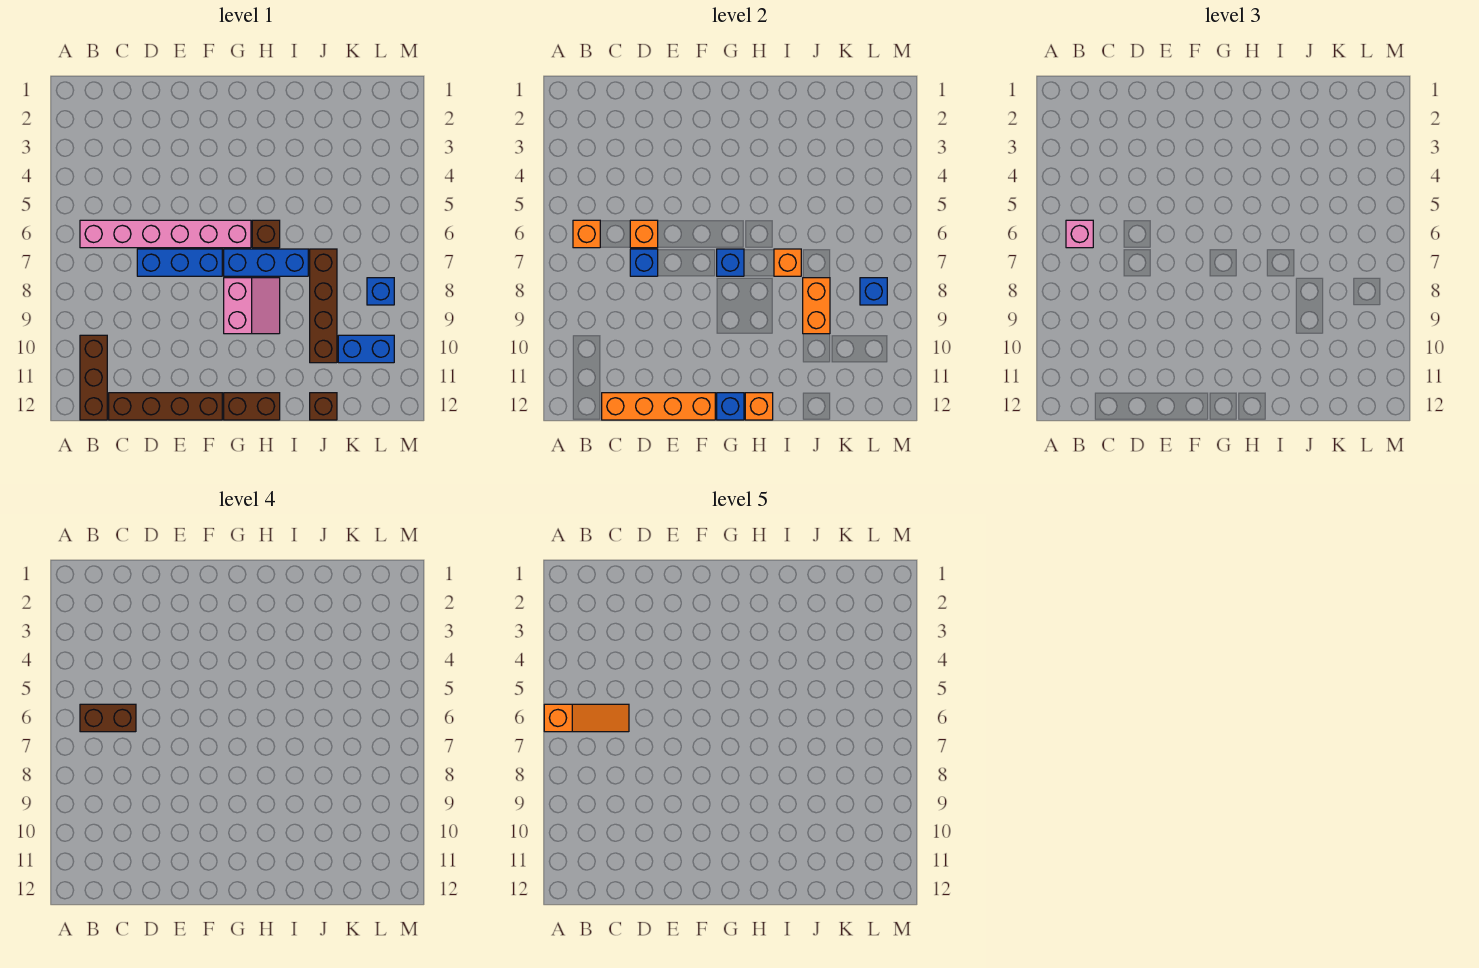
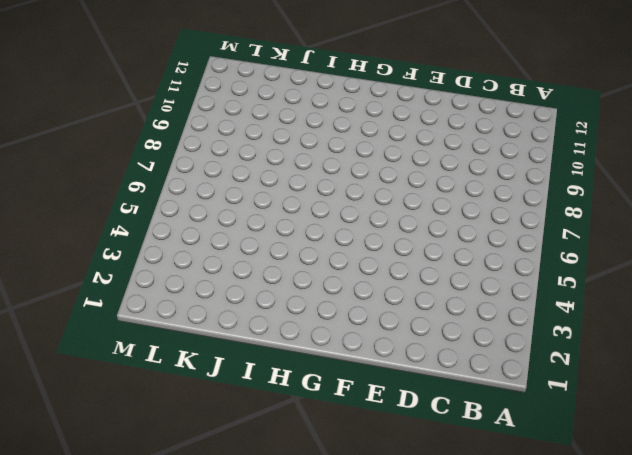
none -> pink 1x6 brick [80,220,251,248]
none -> brown 1x3 brick [80,335,107,420]
none -> brown 1x4 brick [109,393,222,420]

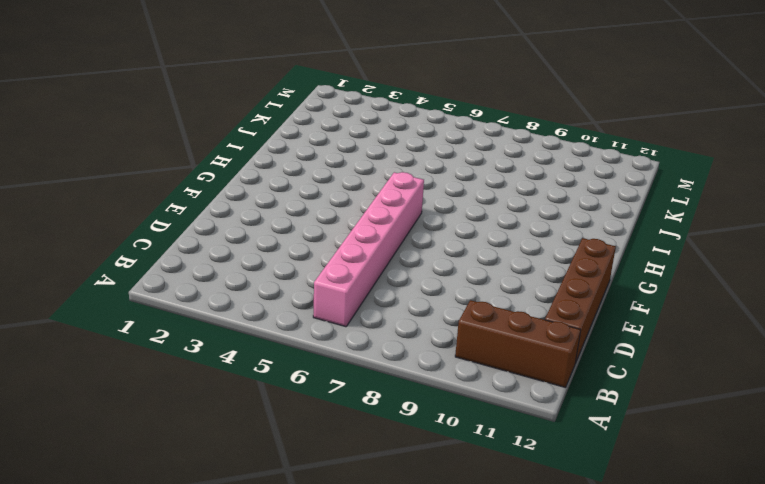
none -> blue 1x3 brick [137,249,222,276]
none -> blue 1x3 brick [224,249,308,276]
none -> pink 2x2 slope [224,278,280,334]

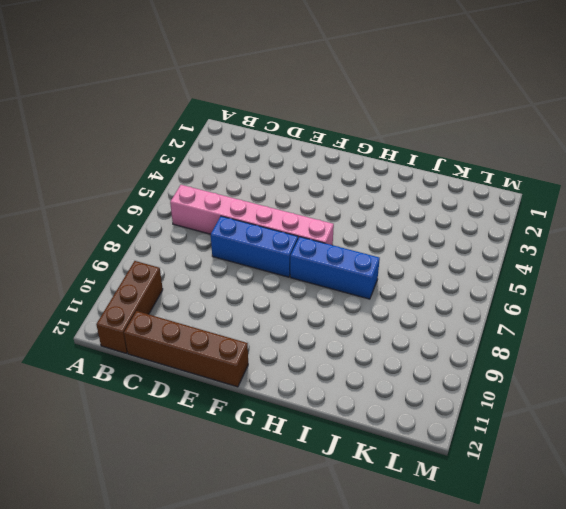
none -> pink 2x2 slope [224,278,280,334]
none -> brown 1x2 brick [224,393,280,420]
none -> brown 1x1 brick [252,220,280,248]

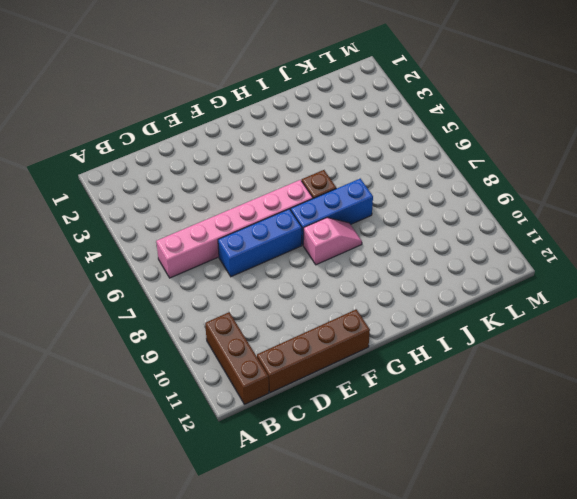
pink 1x2 slope [303,218,362,265] -> pink 2x2 slope [224,278,280,334]
none -> brown 1x2 brick [224,393,280,420]
none -> brown 1x4 brick [310,249,337,363]
none -> brown 1x1 brick [310,393,337,420]

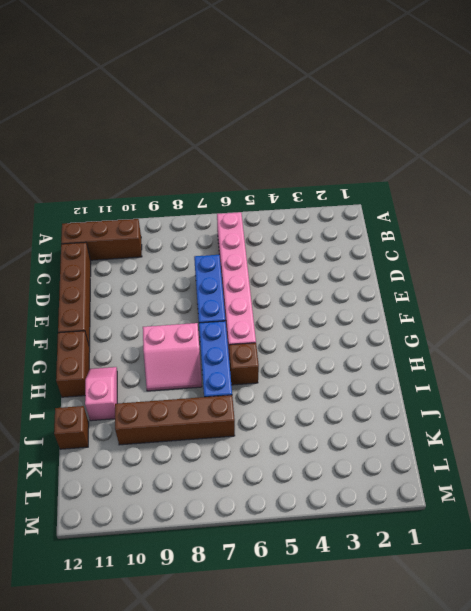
pink 1x2 slope [85,367,117,421] -> none
none -> blue 1x2 brick [338,335,394,363]
none -> blue 1x1 brick [367,278,394,305]
none -> orange 1x1 brick [573,220,600,248]

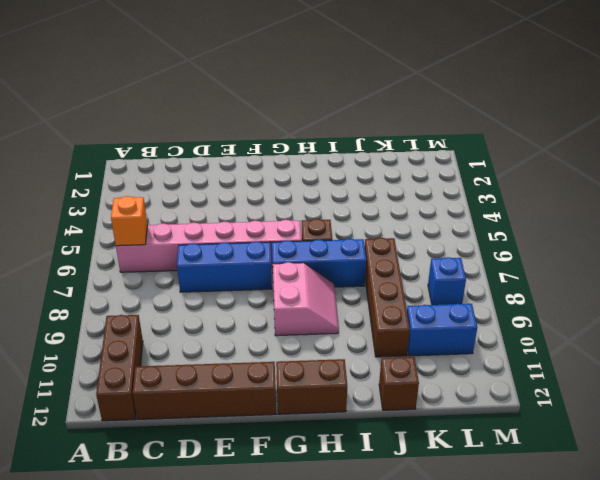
none -> orange 1x4 brick [602,393,715,420]
none -> orange 1x1 brick [630,220,658,248]
none -> blue 1x1 brick [630,249,658,276]

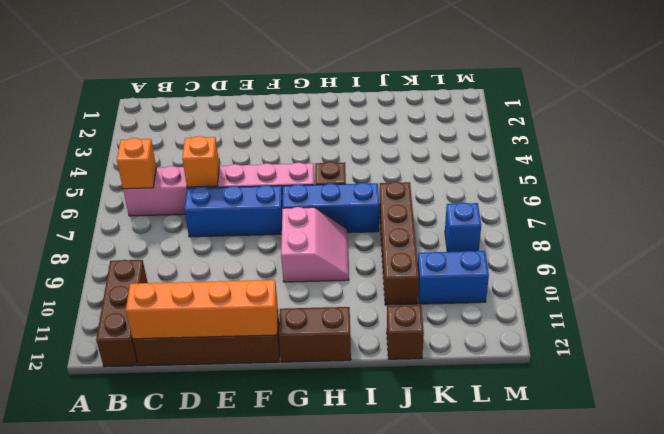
none -> blue 1x1 brick [630,249,658,276]
none -> blue 1x1 brick [717,249,744,276]
none -> blue 1x1 brick [717,393,744,420]

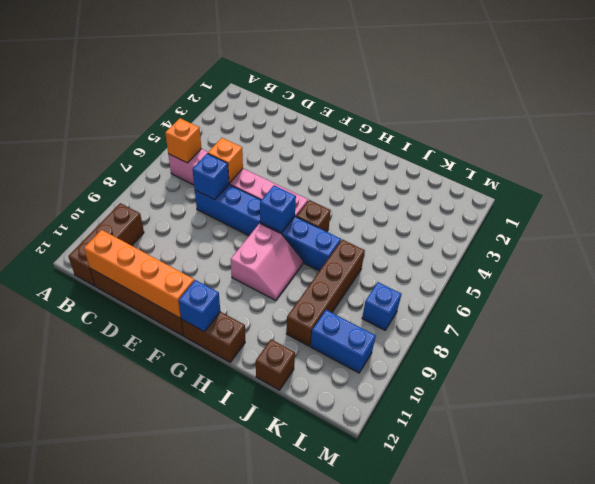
none -> orange 1x1 brick [745,393,773,420]
none -> orange 1x1 brick [774,249,801,276]
none -> orange 1x2 brick [803,278,830,334]

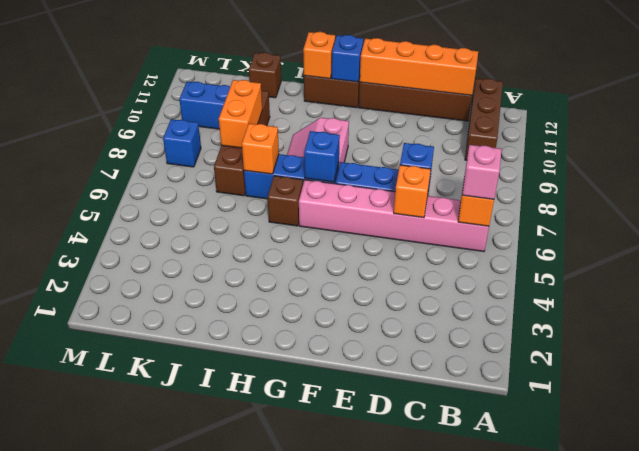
none -> blue 1x1 brick [860,278,887,305]
none -> brown 1x2 brick [80,704,136,732]
none -> orange 1x3 slope [544,704,629,732]

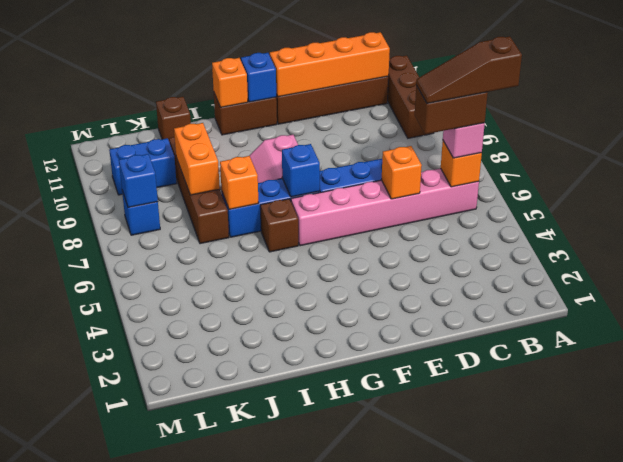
brown 1x3 slope [416,36,522,103] -> orange 1x3 slope [544,704,629,732]
none -> blue 1x1 brick [630,249,658,276]

